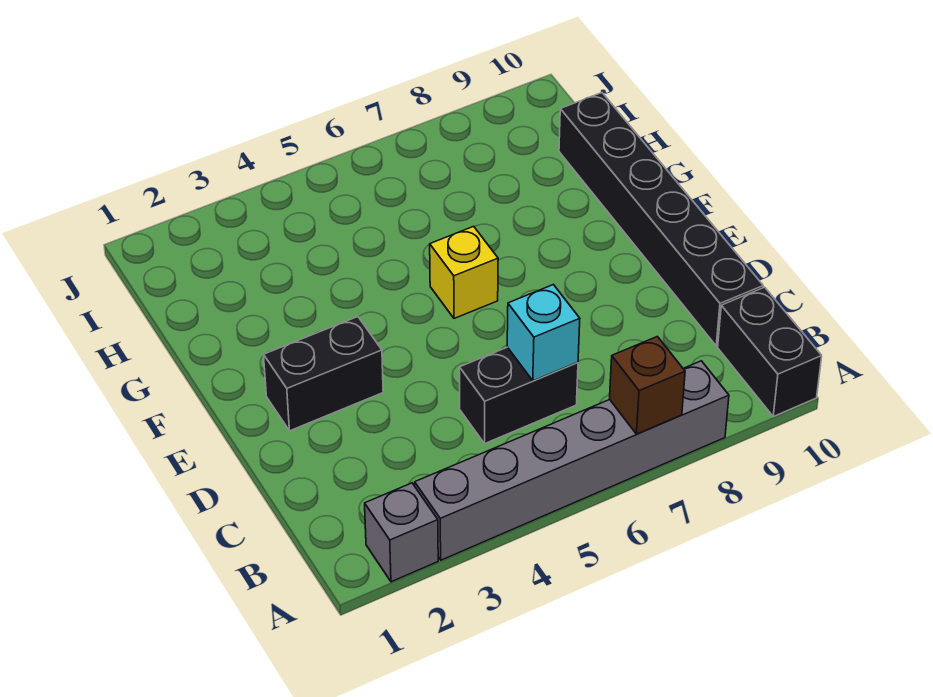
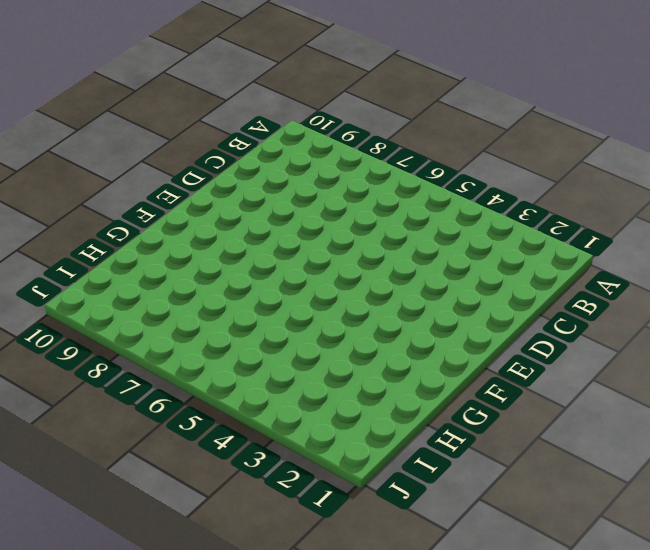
none -> grey 1x1 brick [365,483,438,582]
none -> grey 1x6 brick [415,361,729,560]

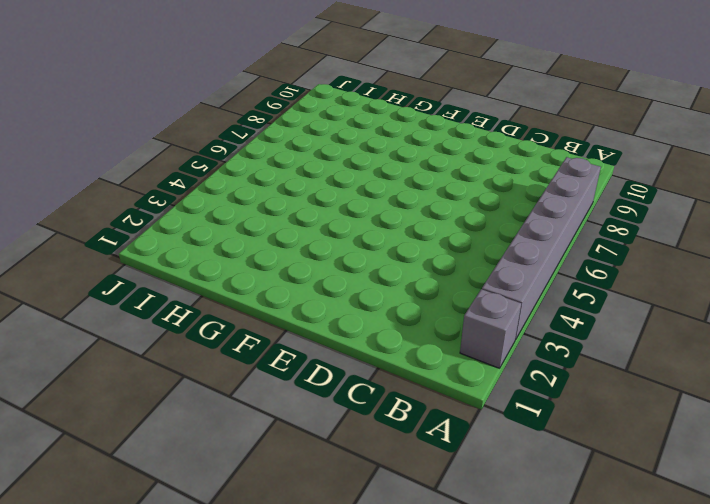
none -> black 1x2 brick [718,287,822,417]
none -> black 1x2 brick [459,347,578,444]

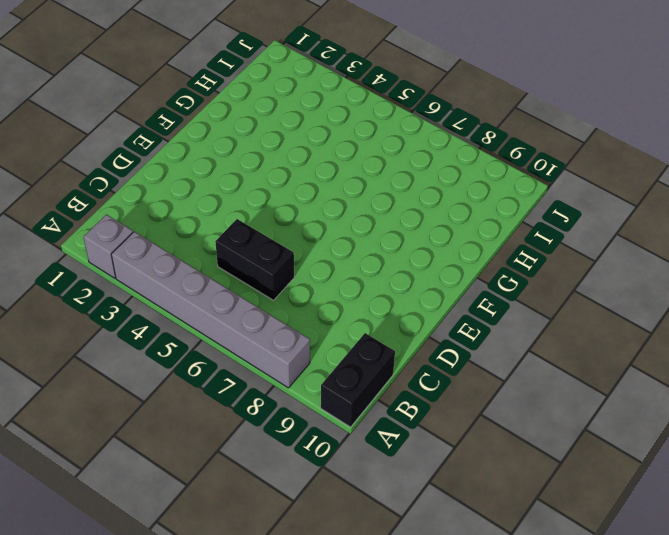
none -> black 1x6 brick [559,93,763,346]
none -> black 1x2 brick [264,317,383,431]

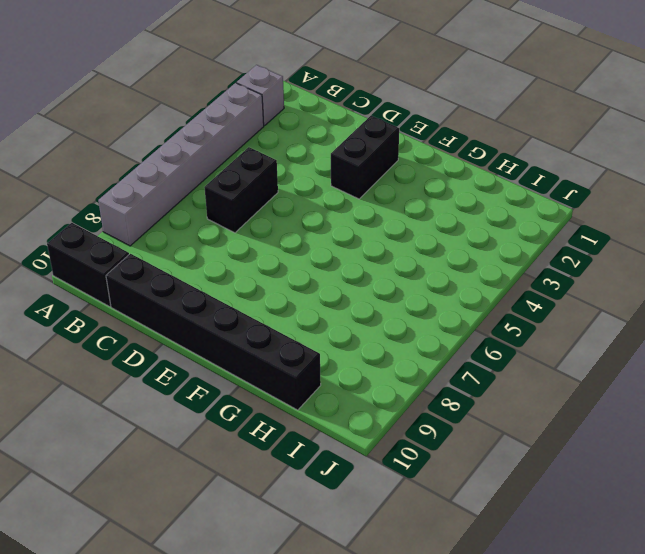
none -> yellow 1x1 brick [430,226,498,318]
none -> brown 1x1 brick [610,337,685,434]

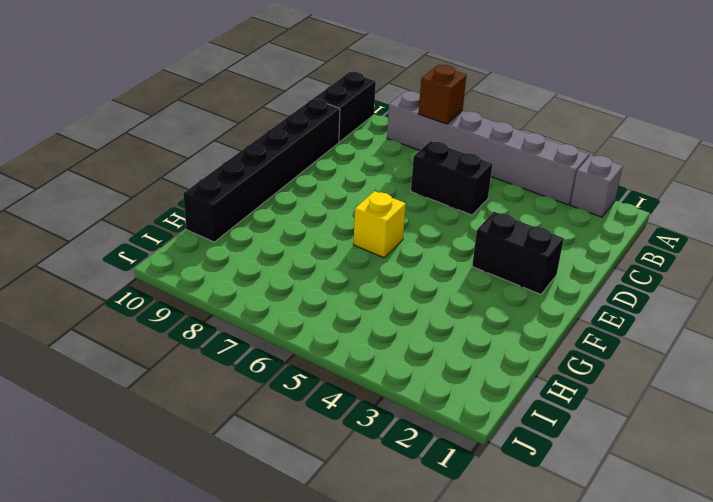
none -> cyan 1x1 brick [507,285,580,381]

